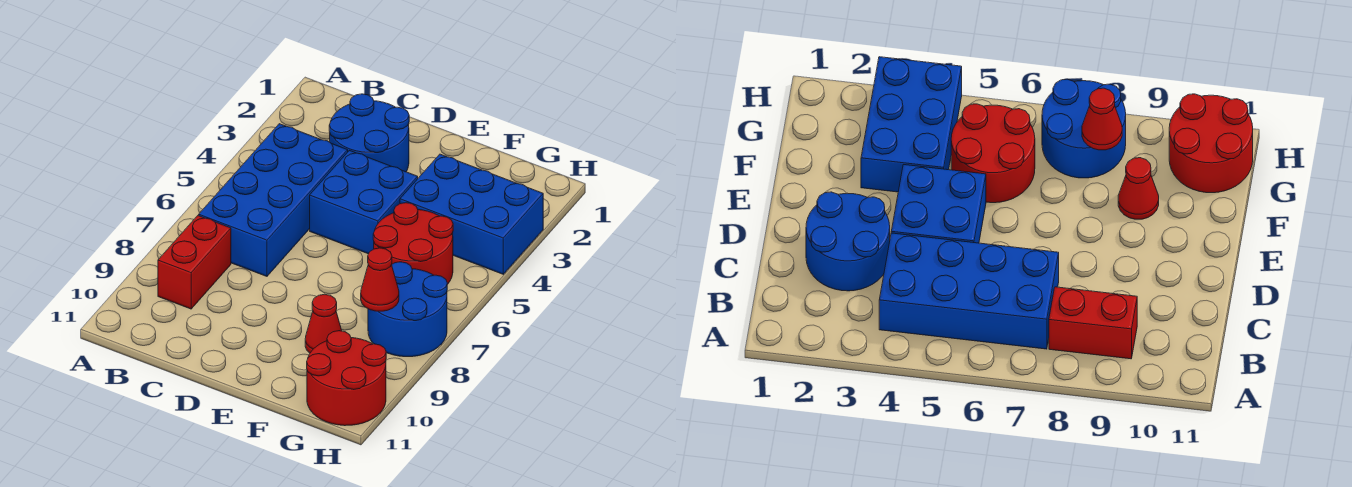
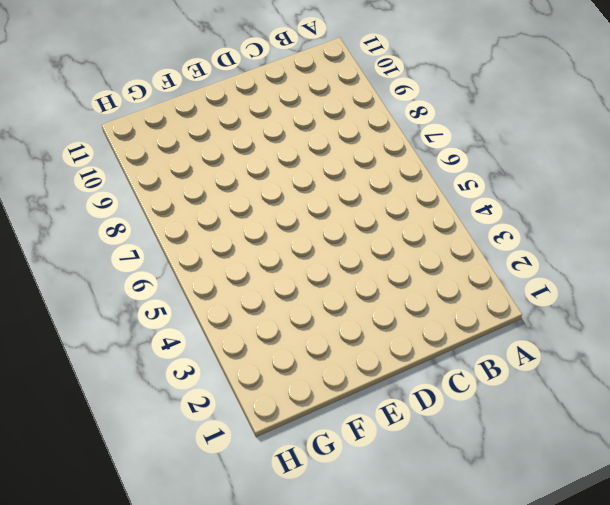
none -> blue 2x4 brick [199,124,348,276]
none -> red 1x2 brick [158,216,231,309]

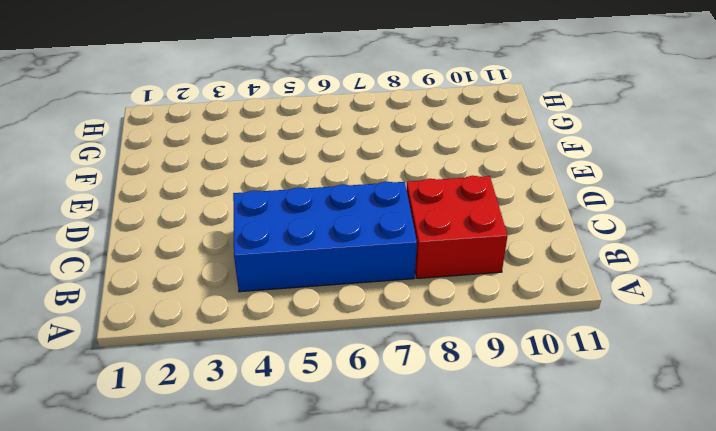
red 2x2 brick [407,176,507,278] -> red 1x2 brick [158,216,231,309]
none -> blue 2x2 round brick [329,94,409,172]
none -> blue 2x2 brick [310,150,418,254]

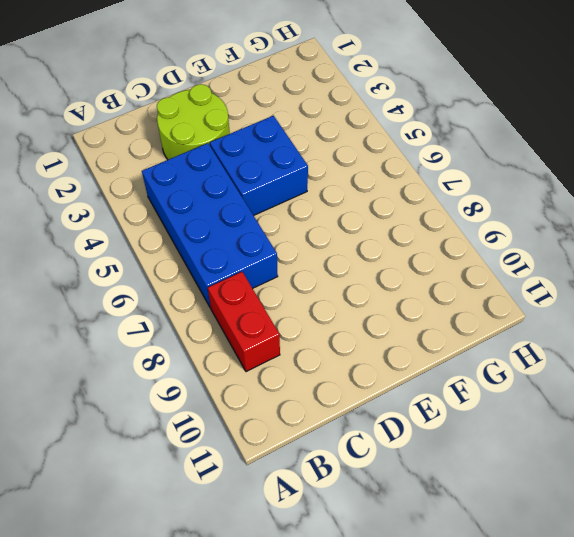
lime 2x2 round brick [157,84,230,160] -> blue 2x2 round brick [329,94,409,172]
none -> blue 2x3 brick [400,154,543,274]
none -> red 2x2 round brick [373,203,453,285]

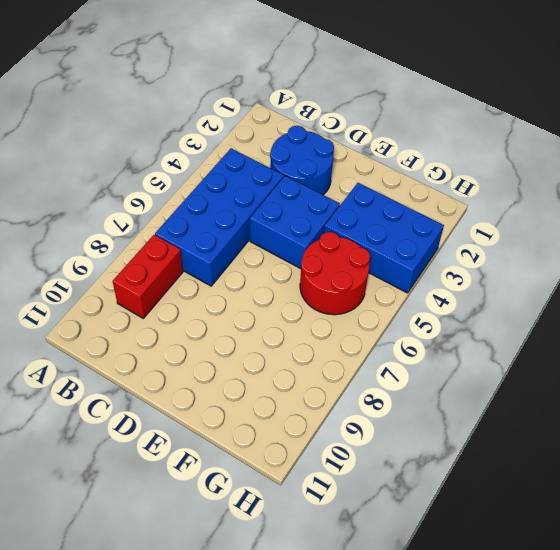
none -> red 1x1 cone [305,294,342,353]
none -> blue 2x2 round brick [368,262,447,357]

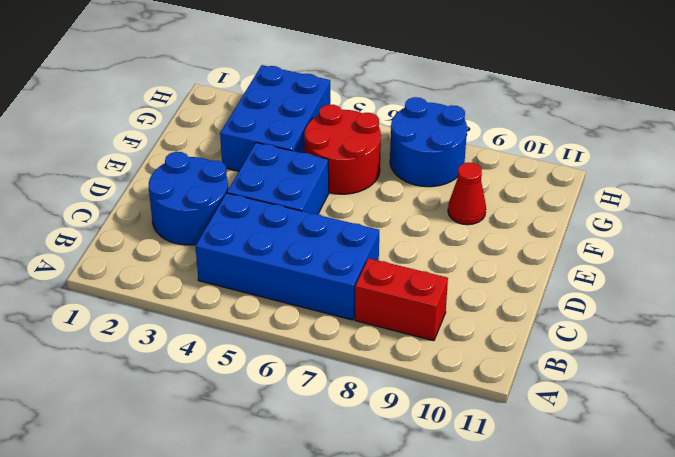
none -> red 2x2 round brick [307,331,386,426]
none -> red 1x1 cone [361,248,399,311]

